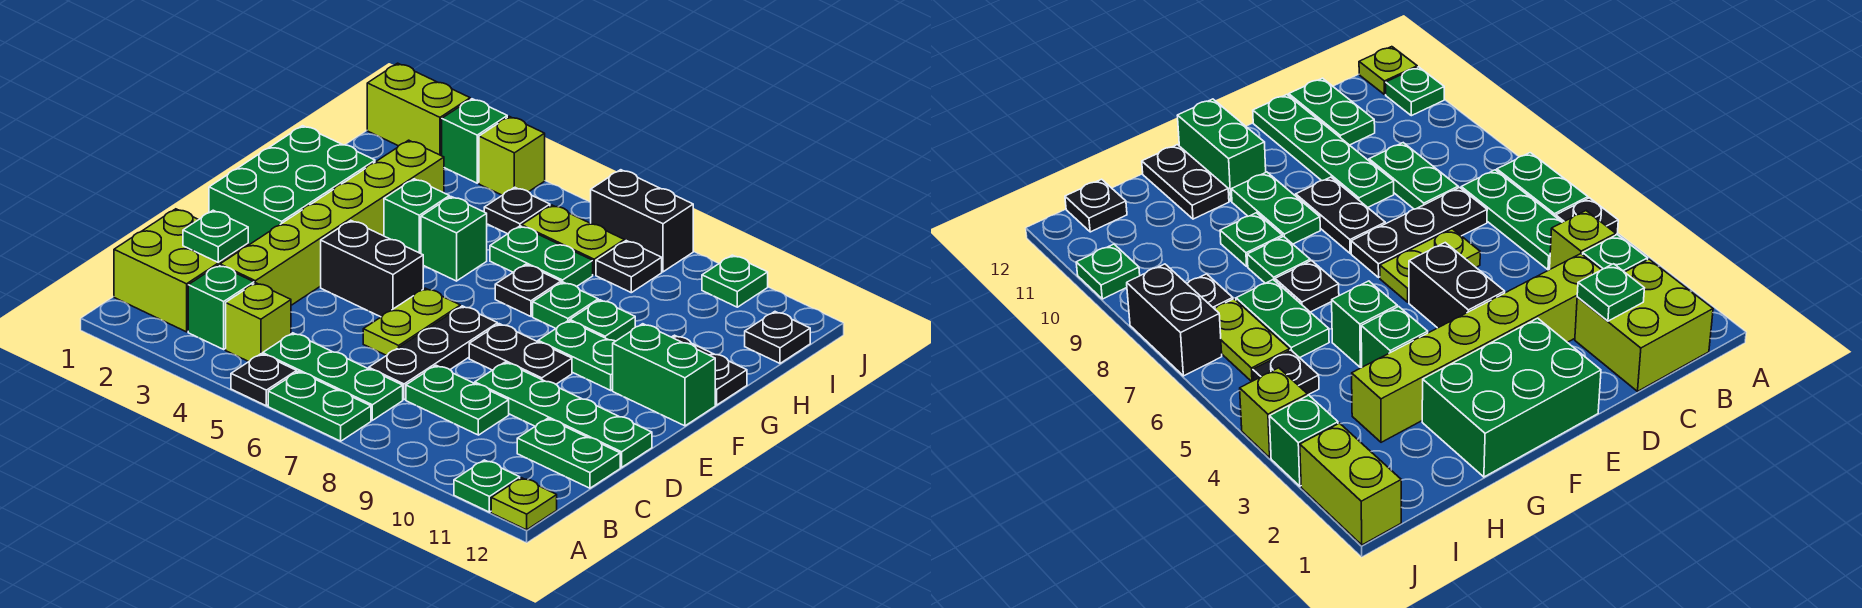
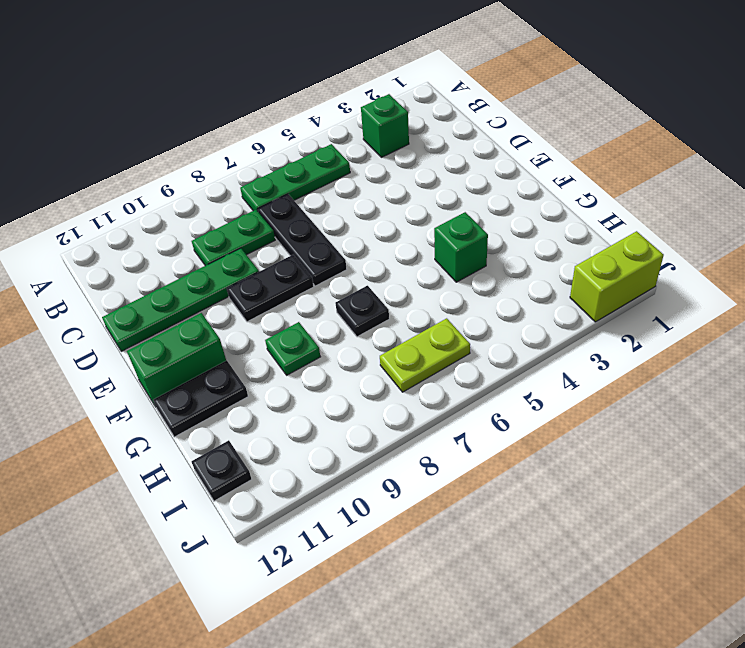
none -> black 1x1 plate [231,354,297,406]
none -> green 1x2 plate [268,371,371,441]
none -> green 1x1 plate [454,460,520,512]
none -> lime 1x1 plate [491,478,557,530]

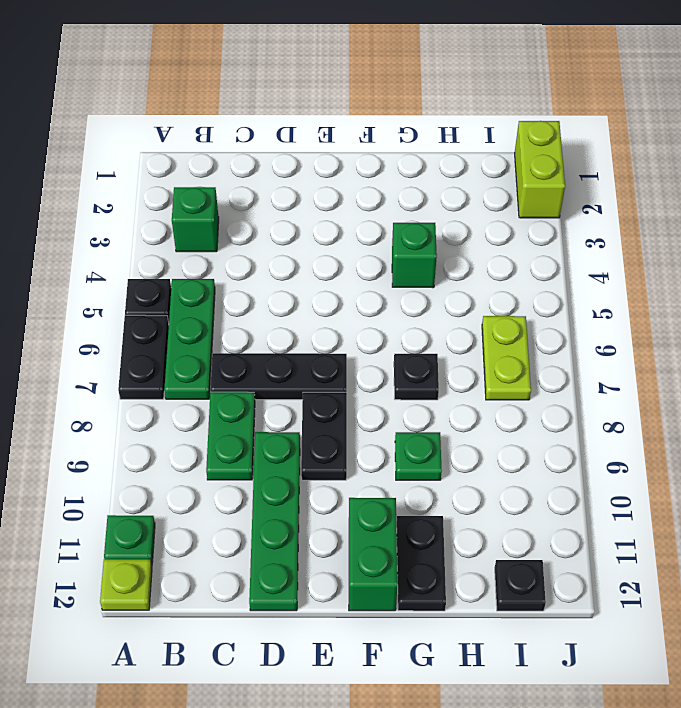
black 1x2 plate [118,315,169,399] -> green 1x2 plate [268,371,371,441]
none -> lime 2x2 brick [114,209,248,332]
none -> lime 1x1 brick [226,283,291,362]
none -> lime 1x6 brick [220,140,444,305]
none -> green 1x2 plate [517,418,620,488]

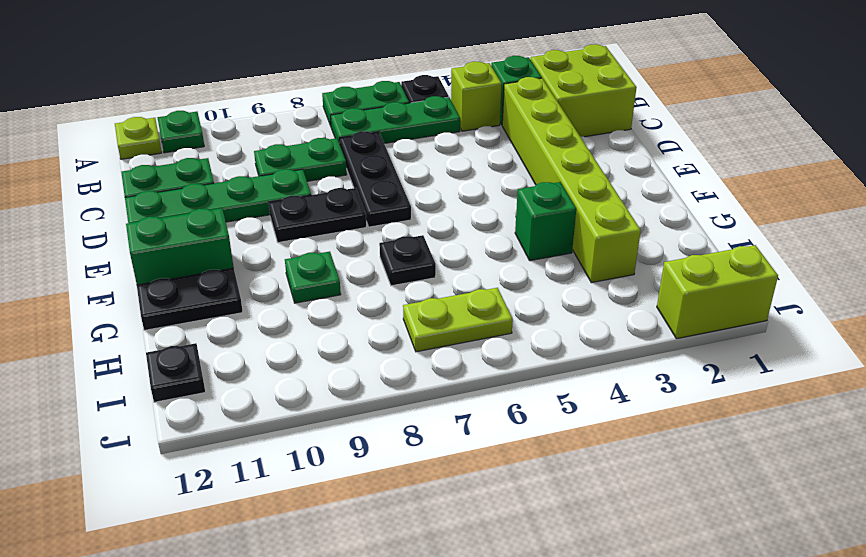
none -> lime 1x2 plate [363,288,460,356]
none -> green 2x3 brick [209,126,375,245]
none -> black 1x2 brick [321,220,423,317]
none -> green 1x2 plate [538,321,615,390]

